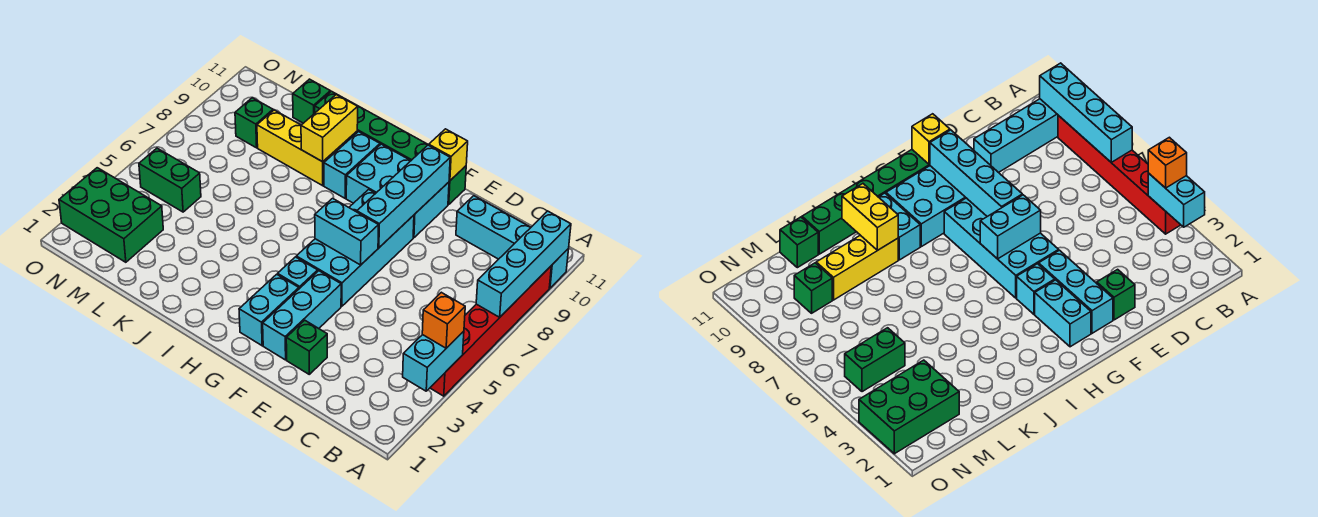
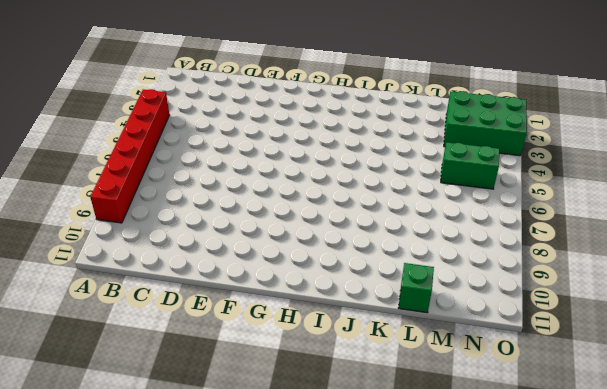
none -> cyan 1x4 brick [456,196,569,288]
none -> green 1x1 brick [286,320,327,374]
none -> cyan 1x3 brick [263,271,341,360]

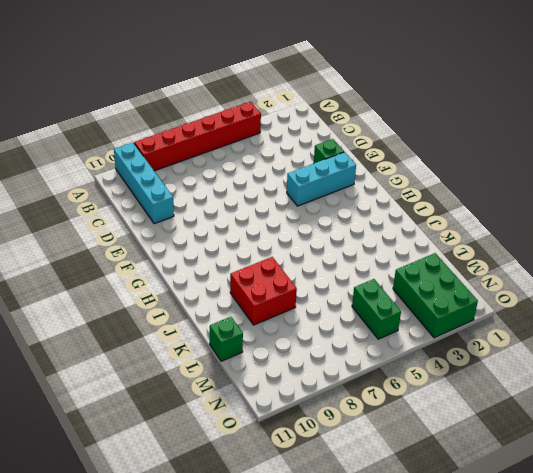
red 2x2 brick [230,257,297,325] -> yellow 1x3 brick [257,110,340,186]
none -> cyan 2x4 brick [296,189,414,306]
none -> cyan 2x3 brick [346,144,449,238]
none -> green 1x6 brick [315,91,466,205]

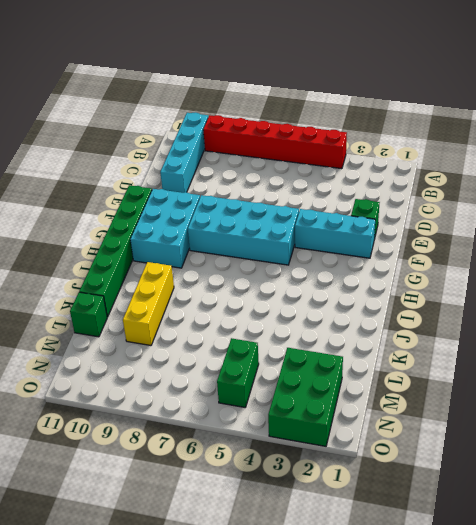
none -> cyan 1x2 brick [239,274,299,346]
none -> cyan 1x1 brick [278,257,318,289]
none -> cyan 1x2 brick [324,132,380,198]

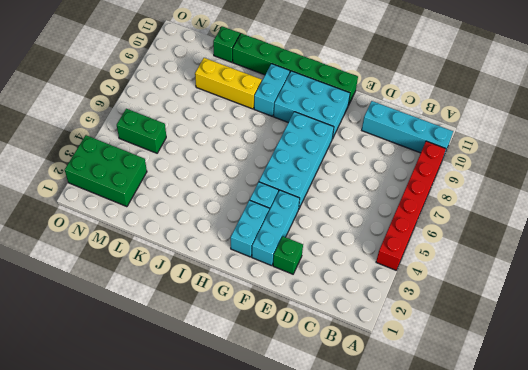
none -> green 1x1 brick [235,98,273,148]
none -> cyan 1x2 brick [403,331,464,391]
none -> cyan 1x4 brick [476,211,571,317]

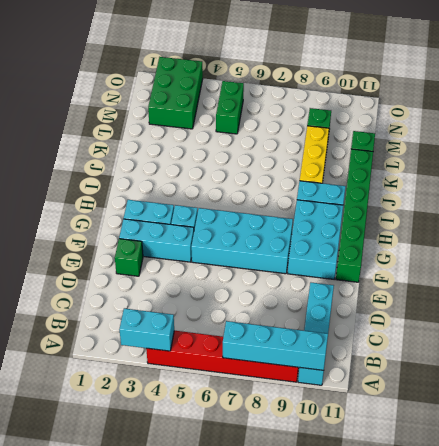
none -> cyan 1x2 brick [315,198,379,265]
none -> cyan 1x4 brick [357,145,450,248]
none -> yellow 1x1 brick [429,129,468,181]

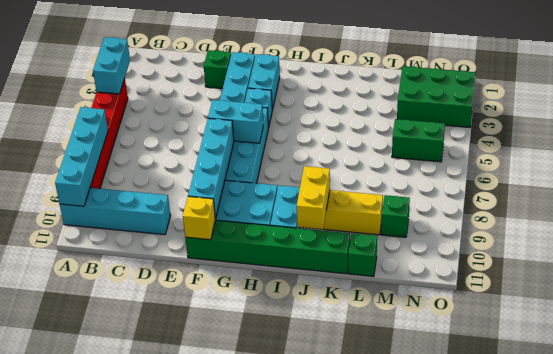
none -> orange 1x1 brick [422,292,465,348]

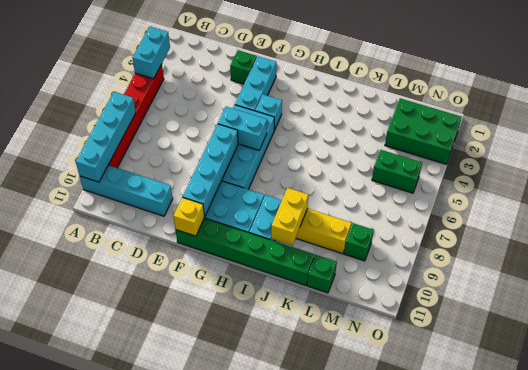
none -> cyan 1x2 brick [239,274,299,346]
none -> orange 1x1 brick [422,292,465,348]

